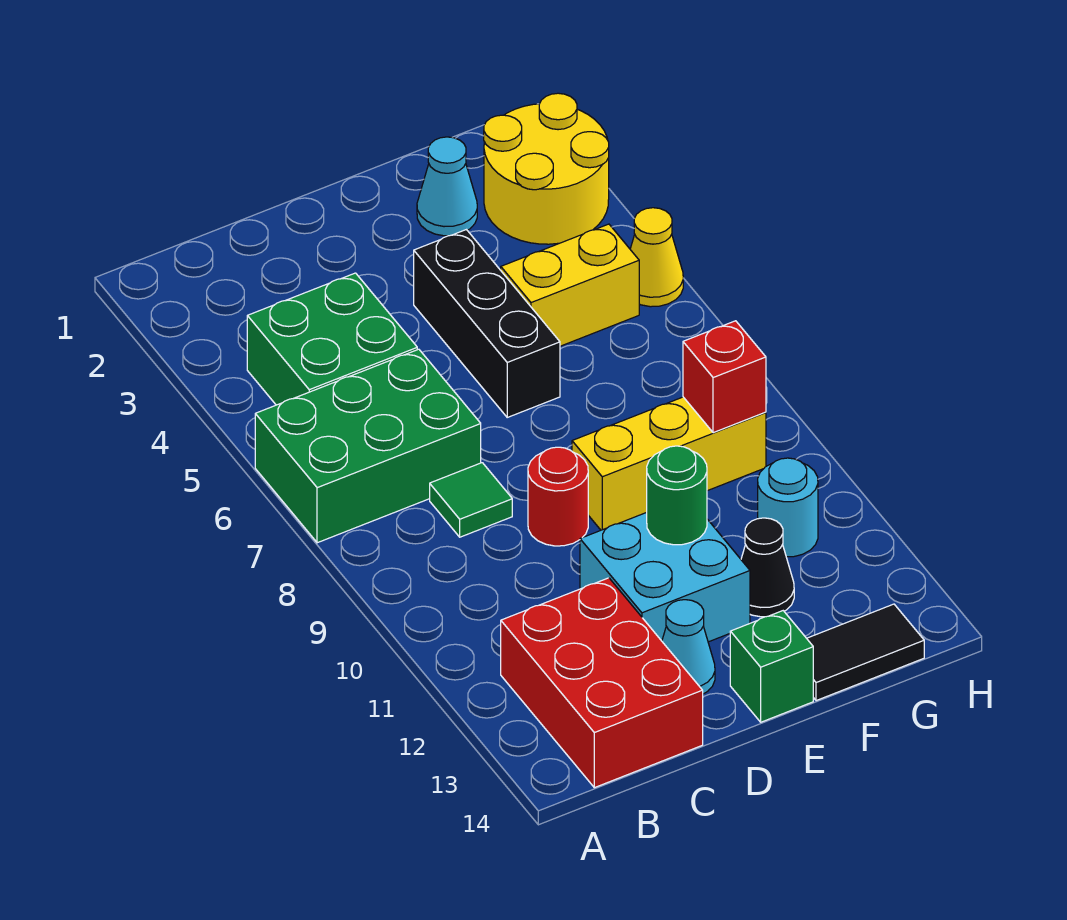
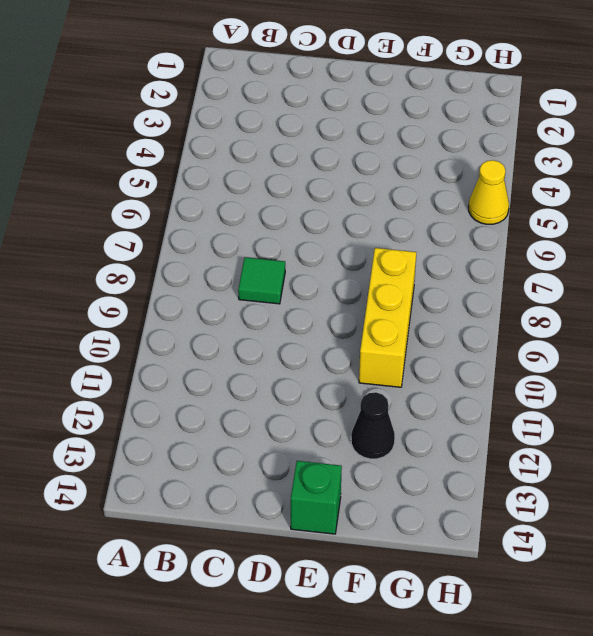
yellow 1x3 brick [359,248,416,387] -> yellow 1x3 brick turned to [572,397,766,530]
none -> green 2x3 brick [255,349,481,543]
none -> green 2x2 brick [247,273,417,405]
none -> red 2x3 brick [501,578,703,788]

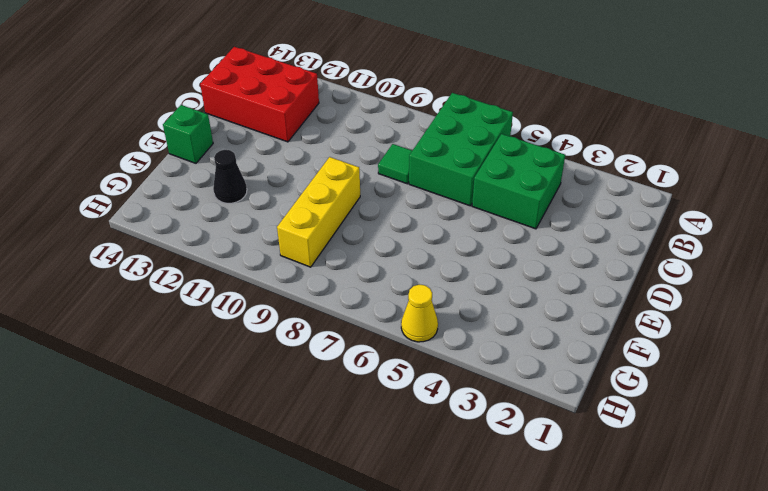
none -> red 1x1 round brick [528,447,588,546]
none -> cyan 2x2 brick [580,512,750,642]
none -> cyan 1x1 cone [662,600,715,694]

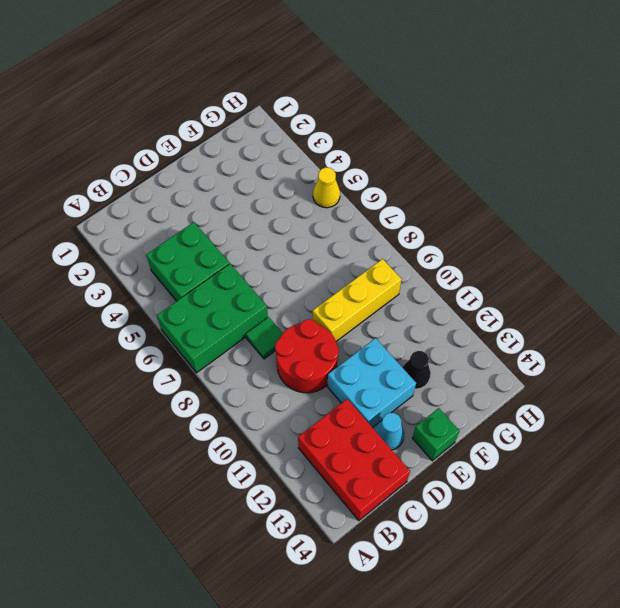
red 2x2 round brick [275,319,339,393] -> red 1x1 round brick [528,447,588,546]
none -> black 1x3 brick [414,230,560,417]
none -> cyan 1x1 cone [417,137,477,236]
none -> yellow 1x2 brick [501,224,639,346]

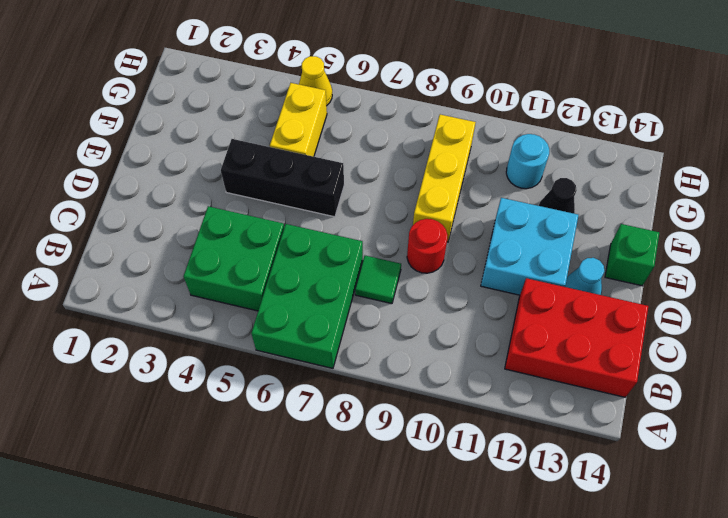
none -> cyan 1x1 cone [417,137,477,236]
none -> black 1x2 tile [807,604,924,701]
none -> yellow 2x2 round brick [484,93,609,244]

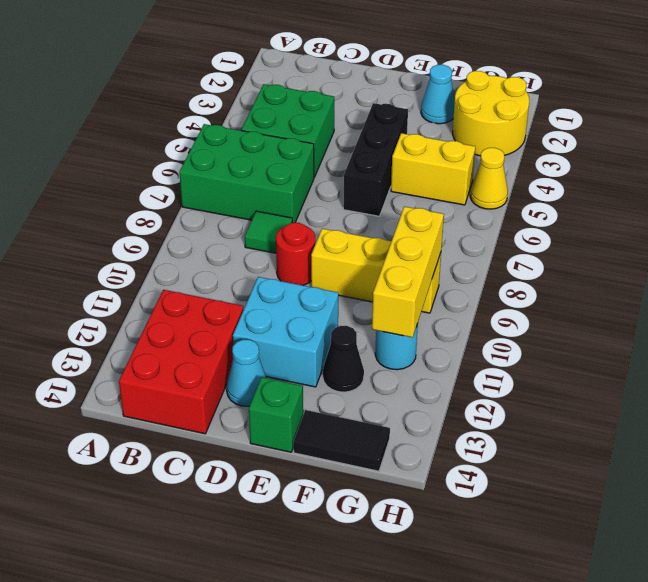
yellow 1x3 brick [372,206,444,337] -> red 1x1 brick [683,321,766,433]
none -> green 1x1 round brick [647,446,707,545]

